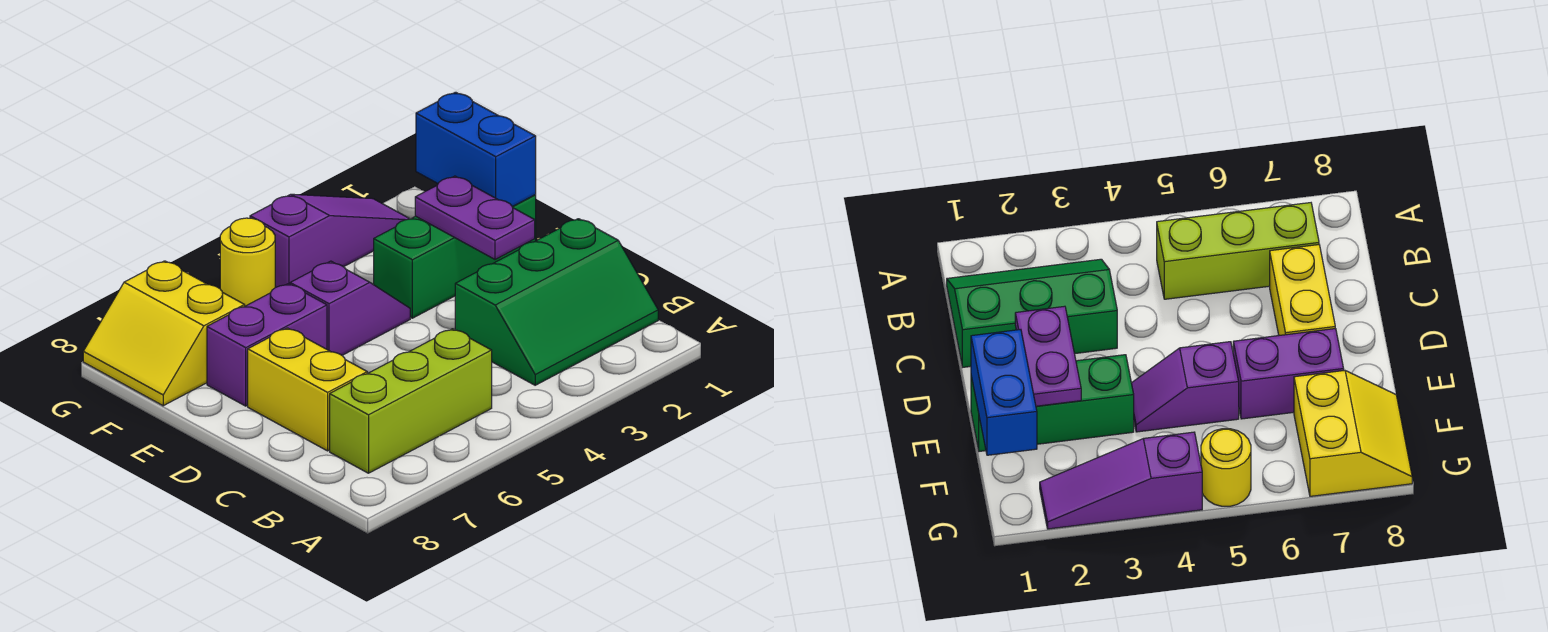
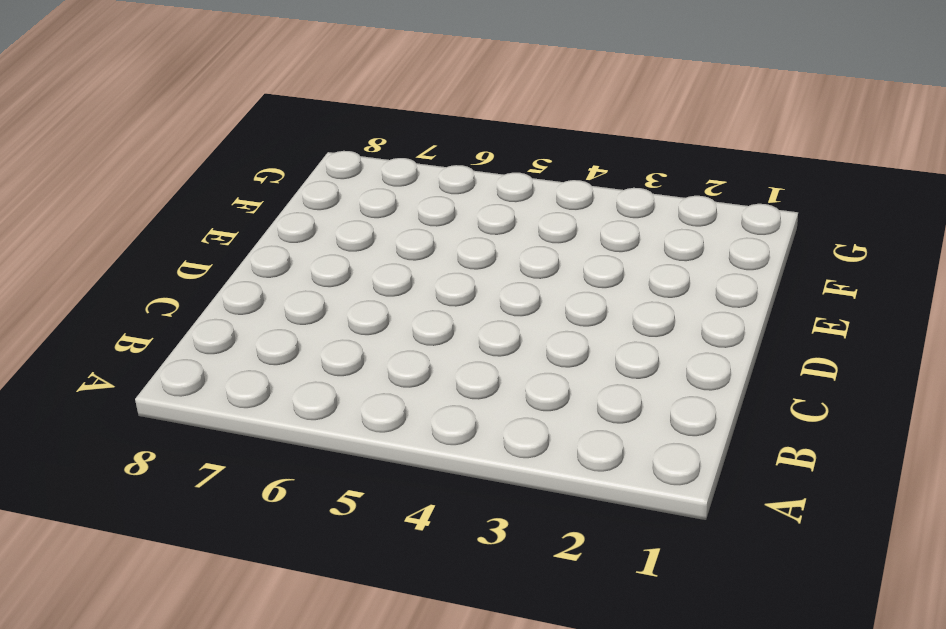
none -> green 2x3 slope [455,219,658,385]
none -> lime 1x3 brick [330,329,492,473]

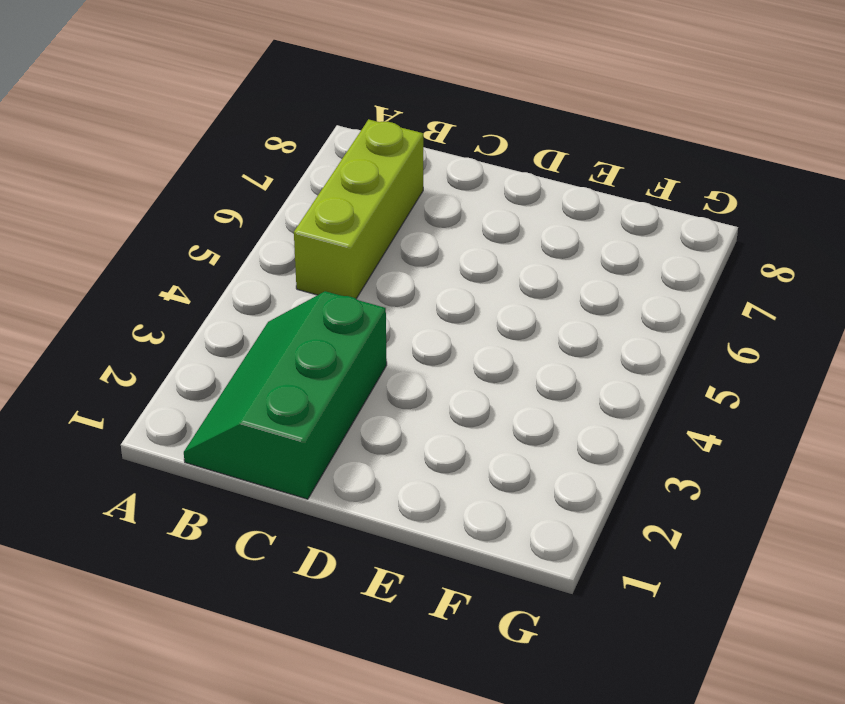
none -> yellow 1x2 brick [248,328,367,451]
none -> green 1x3 brick [373,195,536,318]

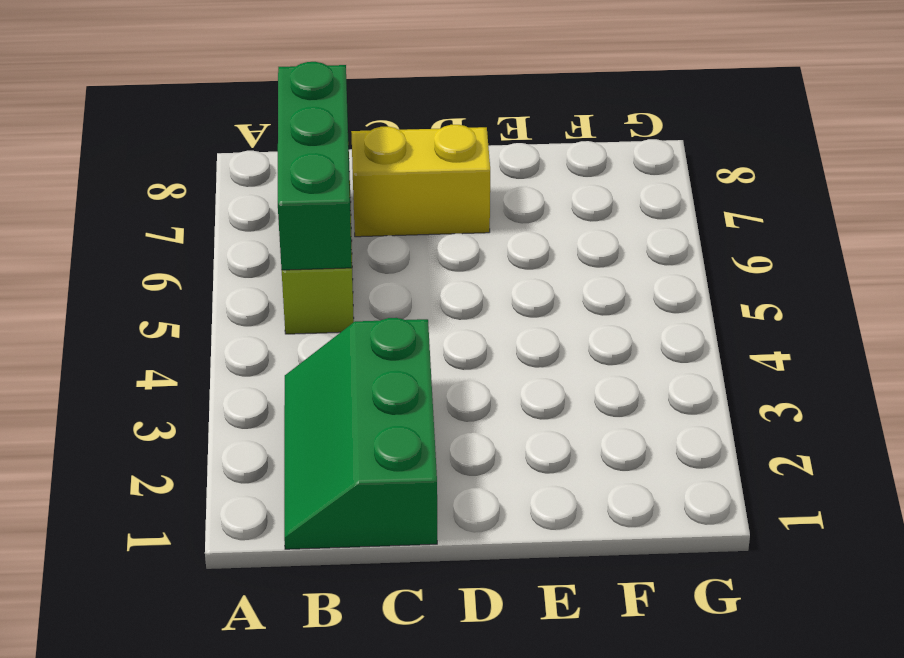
green 1x3 brick [278,62,352,270] -> green 1x3 brick moved to [373,195,536,318]
none -> purple 1x2 slope [290,261,410,355]
none -> purple 1x2 brick [207,284,327,406]

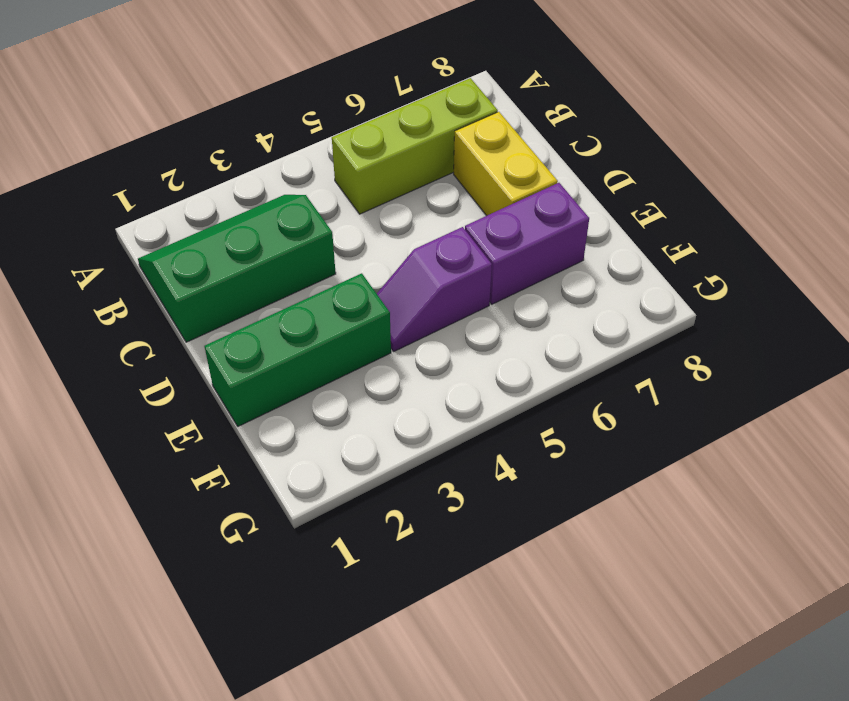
none -> yellow 2x2 slope [83,261,245,406]
none -> purple 1x3 slope [250,194,409,287]

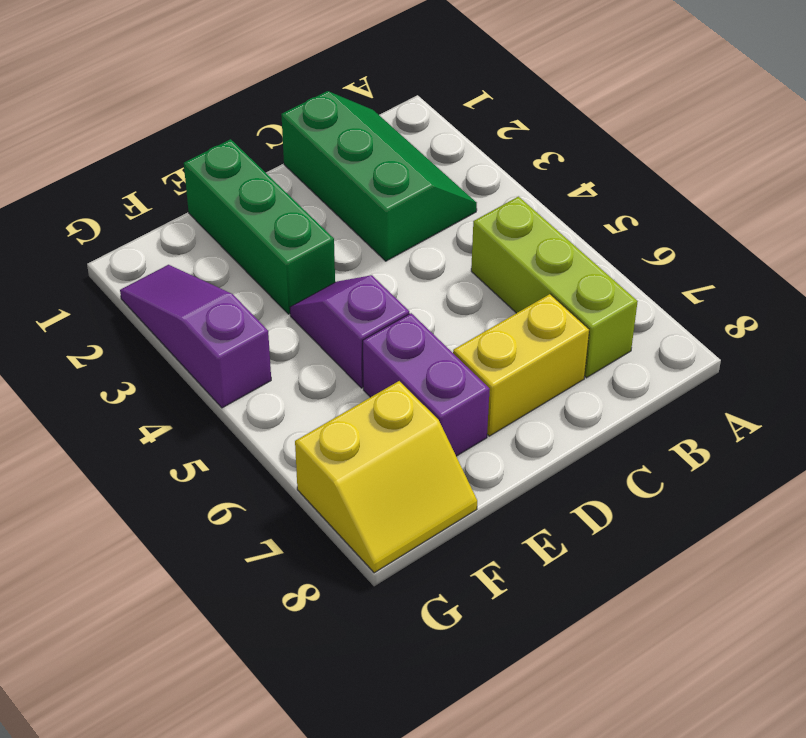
none -> yellow 1x1 round brick [220,218,275,306]
none -> purple 1x2 plate [415,176,535,259]

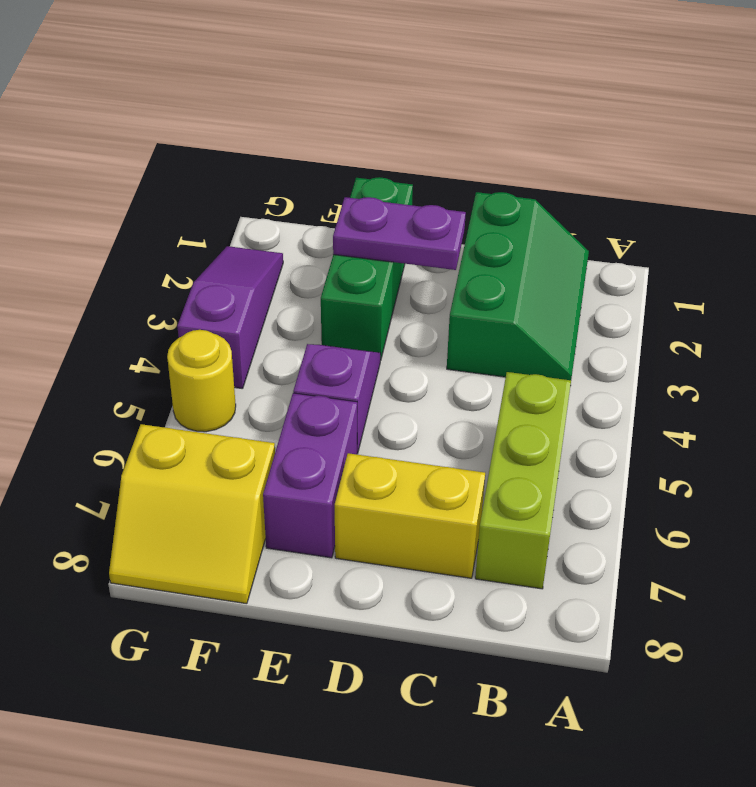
none -> blue 1x2 brick [416,92,536,207]

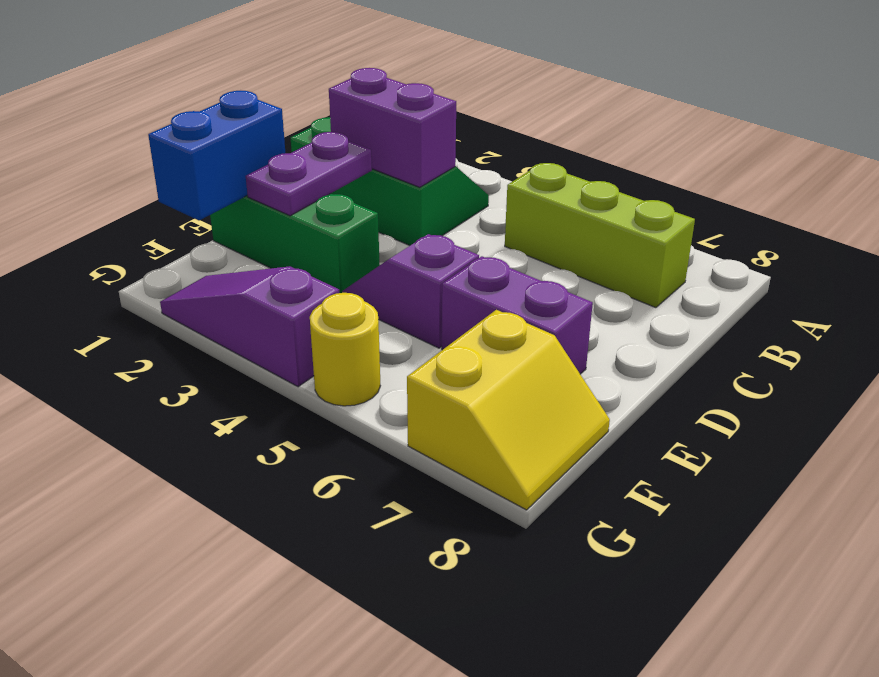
purple 1x2 brick [329,68,456,187] -> none
none -> yellow 1x2 brick [248,328,367,451]

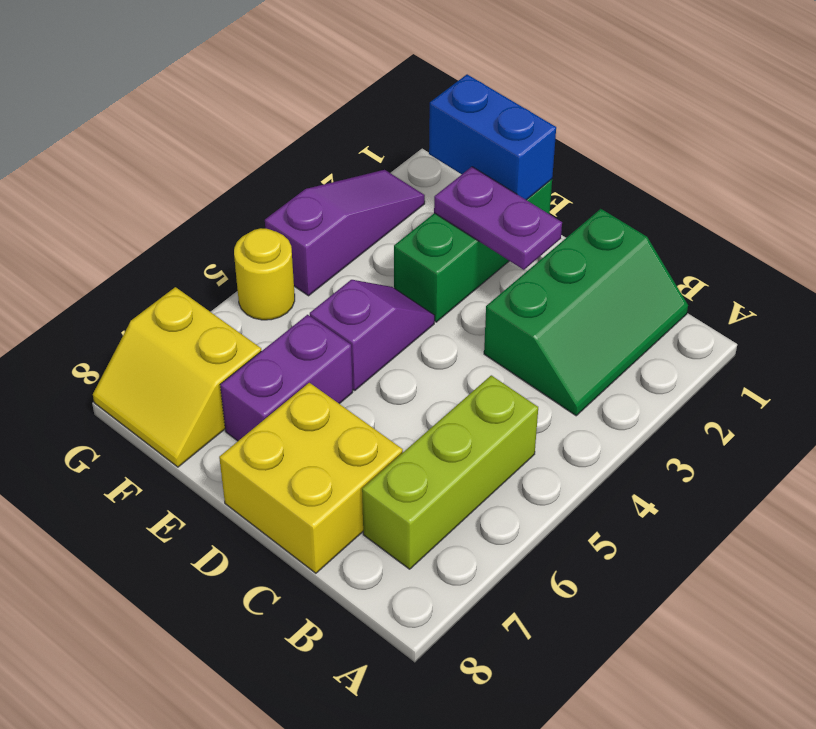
yellow 2x2 brick [219,383,403,573] -> yellow 1x2 brick [248,328,367,451]

